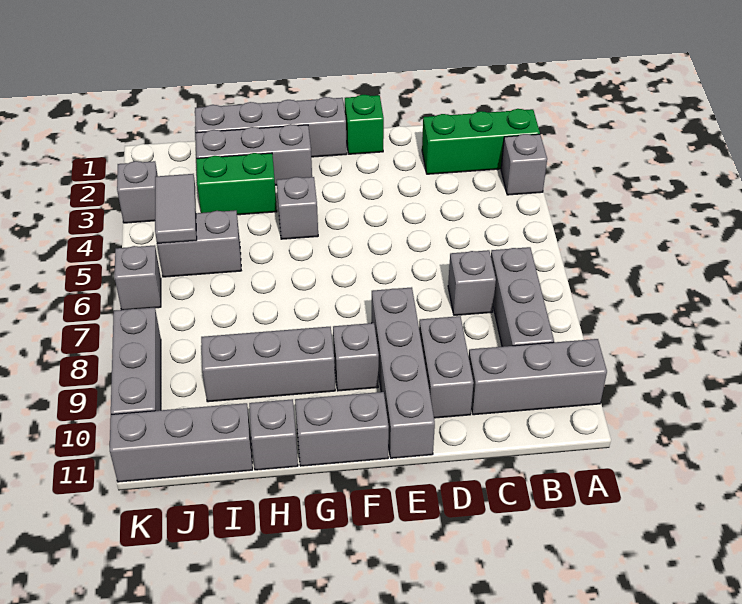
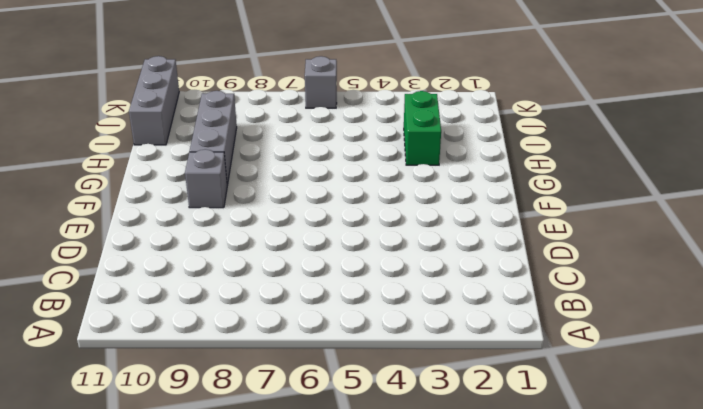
none -> green 1x3 brick [422,109,540,174]
none -> grey 1x1 brick [501,134,547,195]
none -> grey 1x3 brick [469,339,607,415]

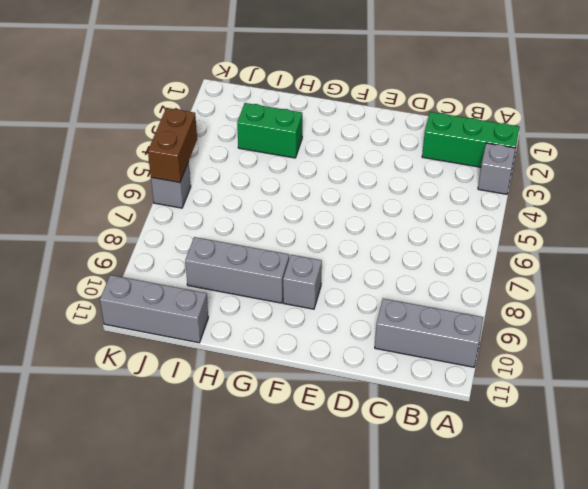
brown 1x2 brick [148,108,197,183] -> none
none -> grey 1x3 brick [491,247,554,347]
none -> grey 1x1 brick [448,250,496,315]
none -> grey 1x2 brick [419,316,474,418]

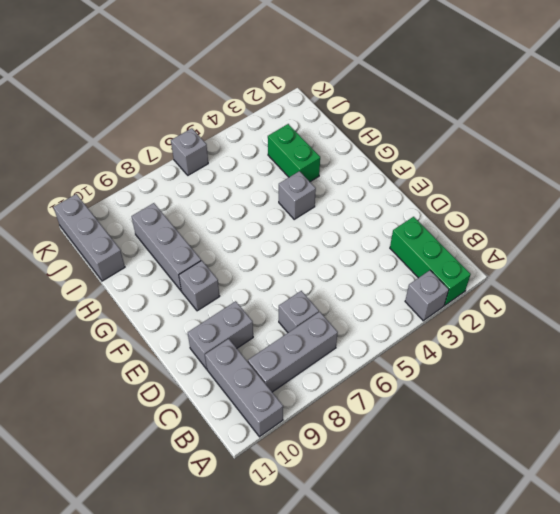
none -> green 1x1 brick [345,95,384,154]
none -> grey 1x4 brick [372,287,435,458]
none -> grey 1x4 brick [195,97,347,157]

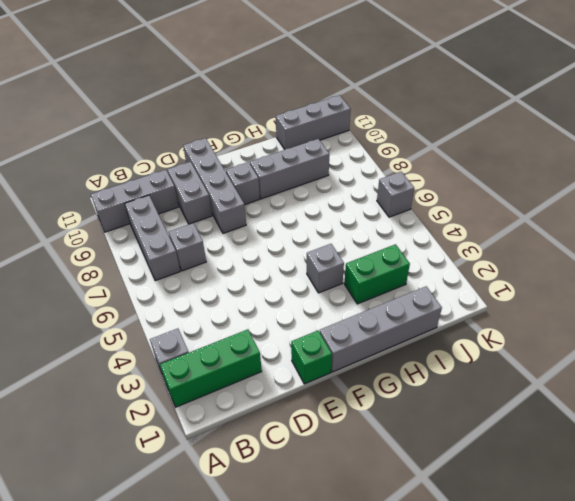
none -> grey 1x2 brick [295,392,389,466]
none -> grey 1x3 brick [196,124,312,185]
none -> grey 1x1 brick [249,399,298,470]

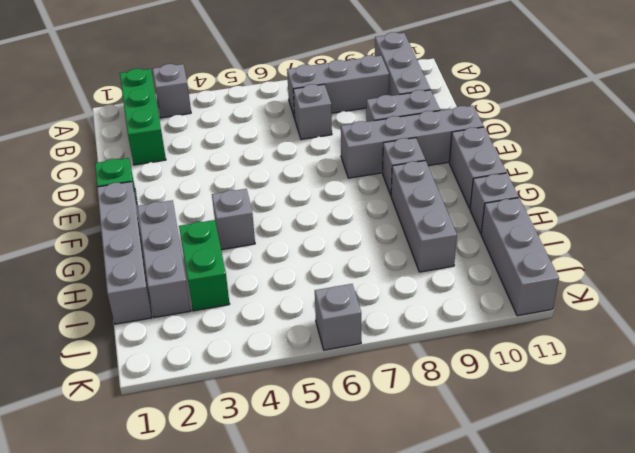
none -> grey 1x2 brick [157,210,241,277]
none -> grey 1x1 brick [117,161,158,223]
none -> grey 1x3 brick [111,307,161,414]

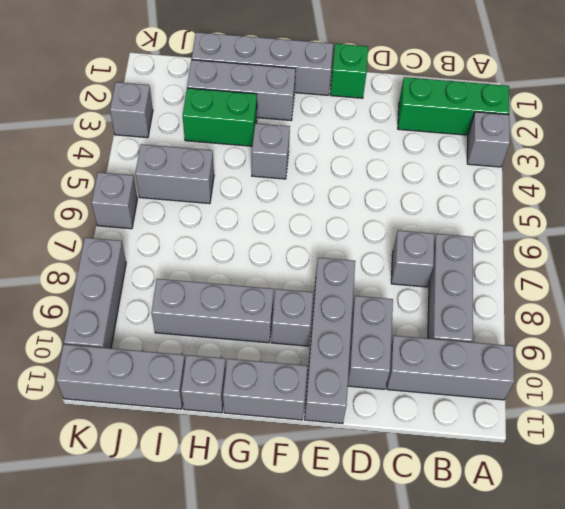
none -> grey 1x2 tile [155,174,197,243]

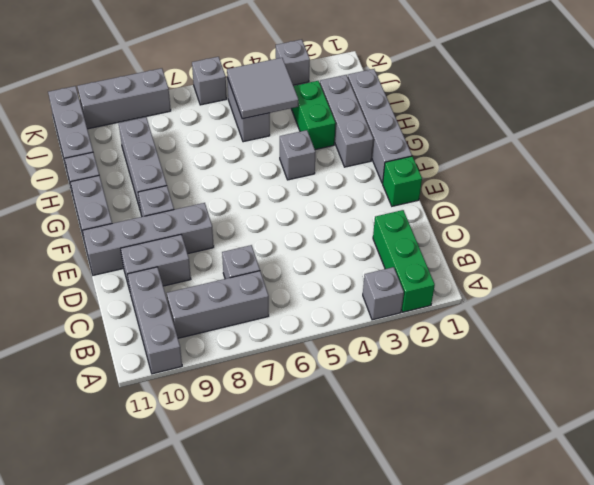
grey 2x2 tile [227,58,298,119] -> grey 1x2 tile [155,174,197,243]

